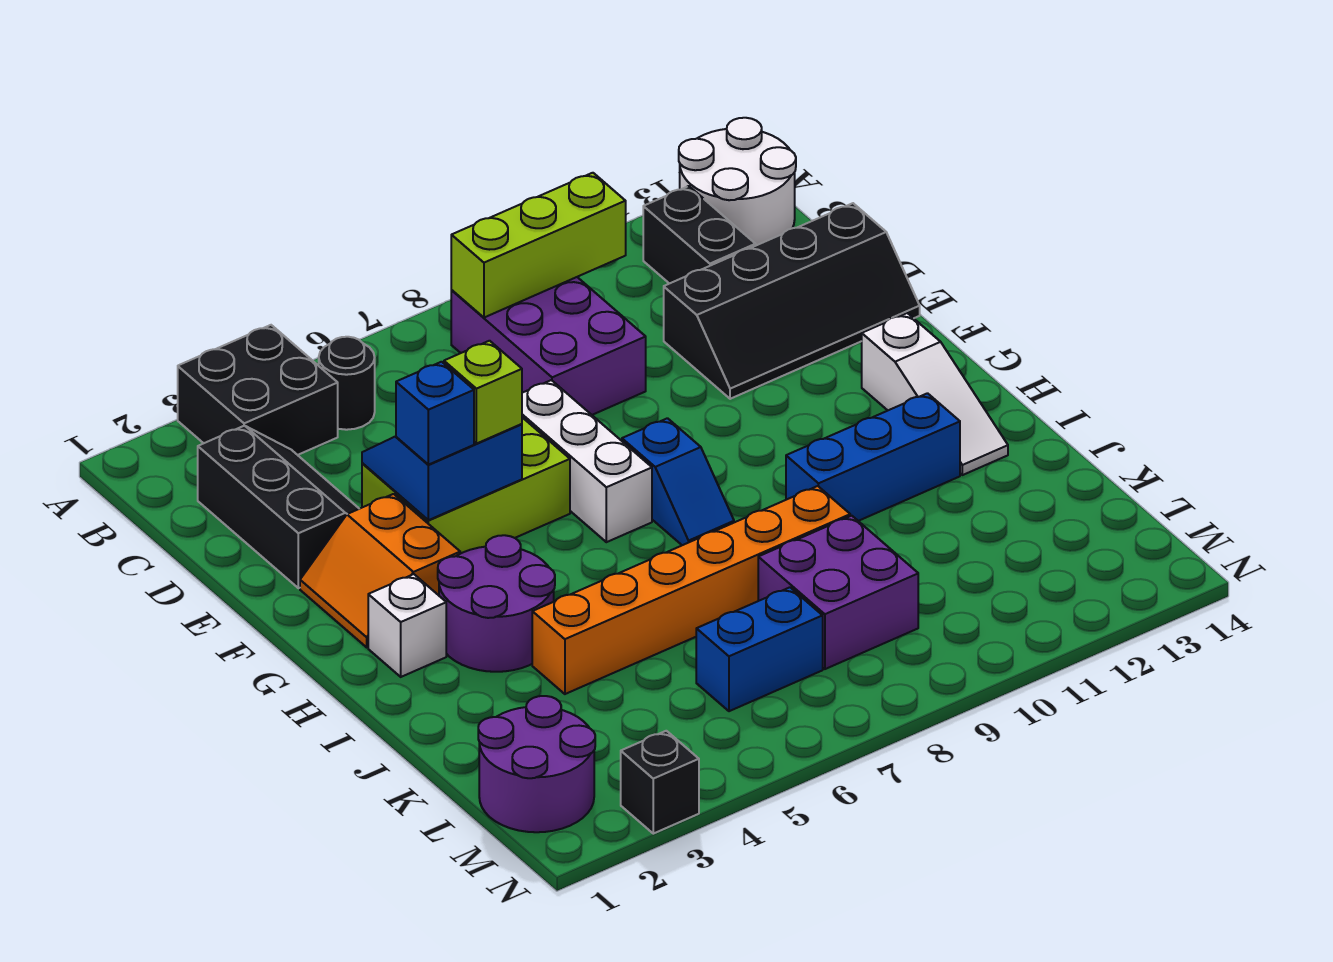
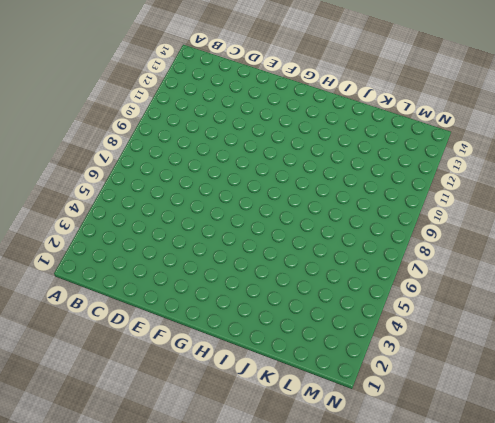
none -> black 2x2 brick [178,325,338,455]
none -> white 2x2 round brick [679,118,796,245]
none -> black 1x1 round brick [319,337,375,430]

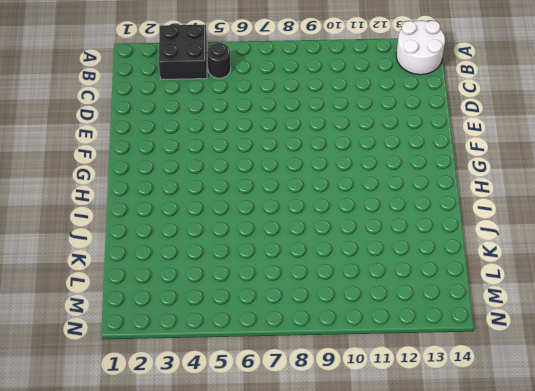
none -> purple 2x3 brick [451,277,646,415]
none -> black 1x2 brick [643,186,756,284]
none -> black 2x3 slope [198,426,359,588]

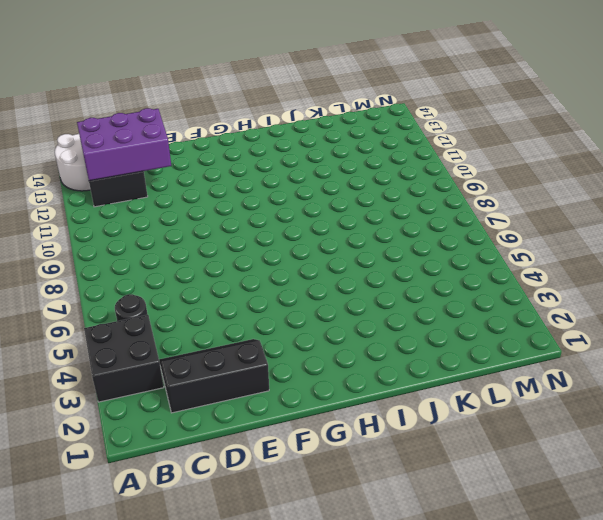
purple 2x3 brick [77,108,171,181] -> purple 2x3 brick moved to [451,277,646,415]
none -> black 2x4 slope [664,203,920,399]
none -> lime 2x3 brick [362,418,570,554]
none -> white 1x3 brick [522,380,652,542]

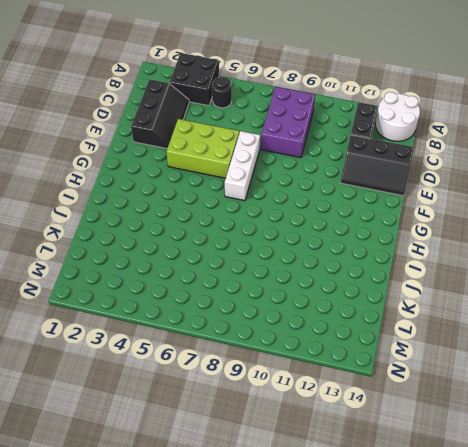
black 2x3 slope [340,135,414,196] -> black 2x4 slope [664,203,920,399]
none -> orange 2x2 slope [300,494,460,647]
none -> blue 1x2 slope [622,418,734,545]
none -> white 1x3 slope [862,313,1008,475]

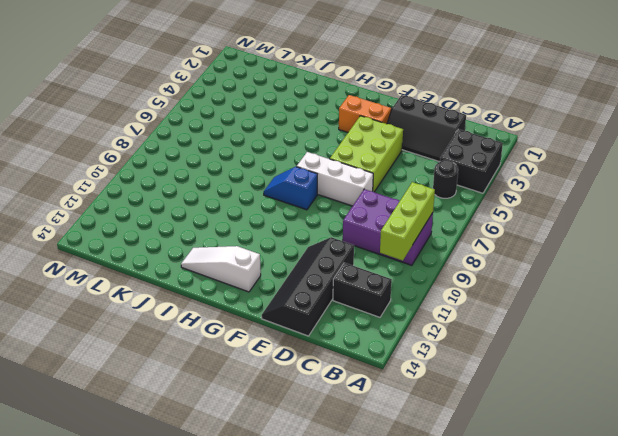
none -> white 2x2 round brick [679,118,796,245]
none -> white 1x1 brick [368,574,446,677]
none -> purple 2x2 round brick [438,535,555,672]

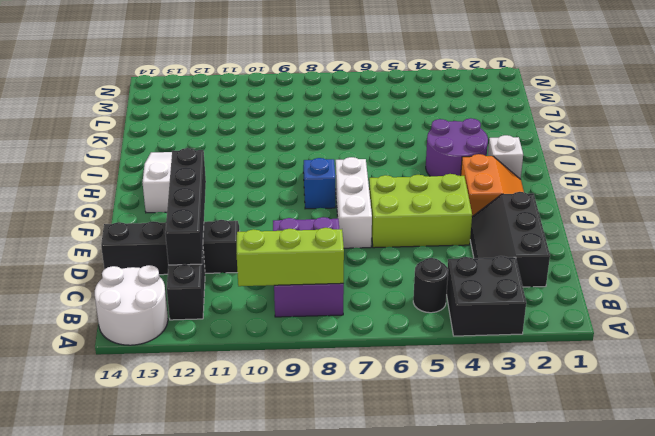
black 1x4 brick [165,148,206,265] -> none
none -> blue 1x3 brick [786,393,960,521]
none -> orange 1x6 brick [532,486,850,694]
none -> purple 2x2 brick [758,516,918,669]

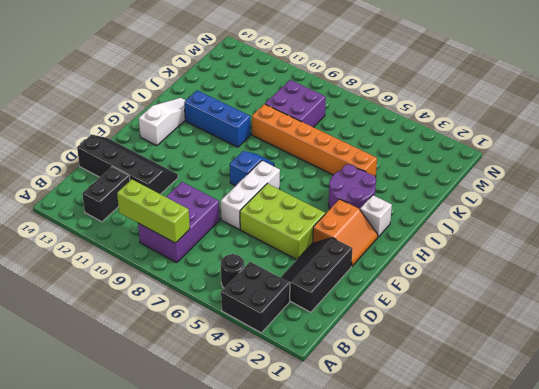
none -> white 2x2 round brick [679,118,796,245]
none -> purple 2x2 round brick [478,696,595,832]
none -> blue 1x2 brick [696,587,823,711]

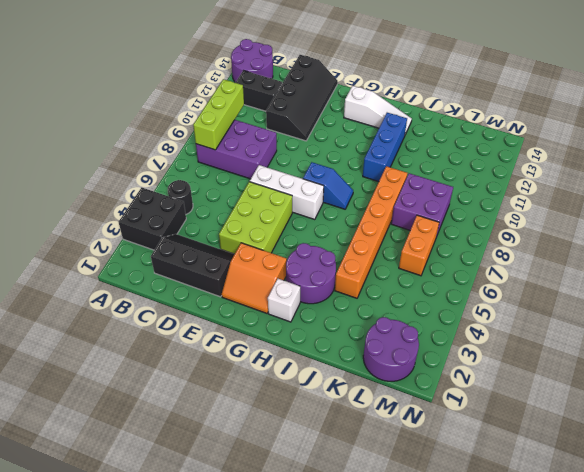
purple 2x2 round brick [231,39,273,82] -> white 2x2 round brick [679,118,796,245]
orange 1x2 brick [399,215,439,276] -> blue 1x2 brick [696,587,823,711]
none -> black 1x1 brick [621,731,699,834]
none -> blue 2x2 slope [362,424,522,520]
none -> blue 1x1 brick [396,362,474,465]

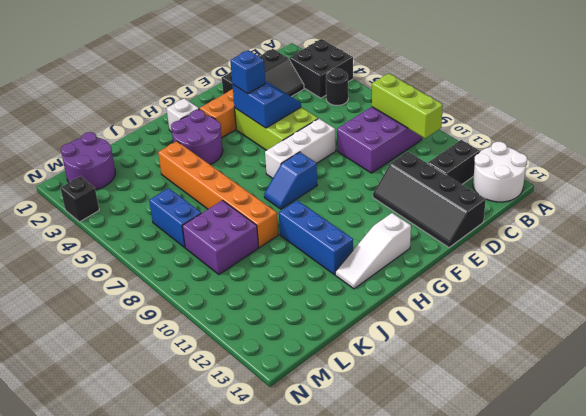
none -> lime 1x1 brick [444,341,522,444]

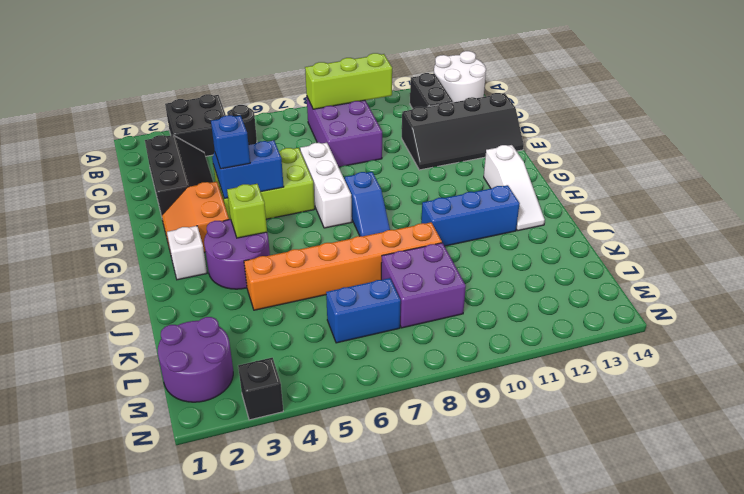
lime 1x1 brick [227,184,267,238] -> lime 1x1 brick moved to [444,341,522,444]

